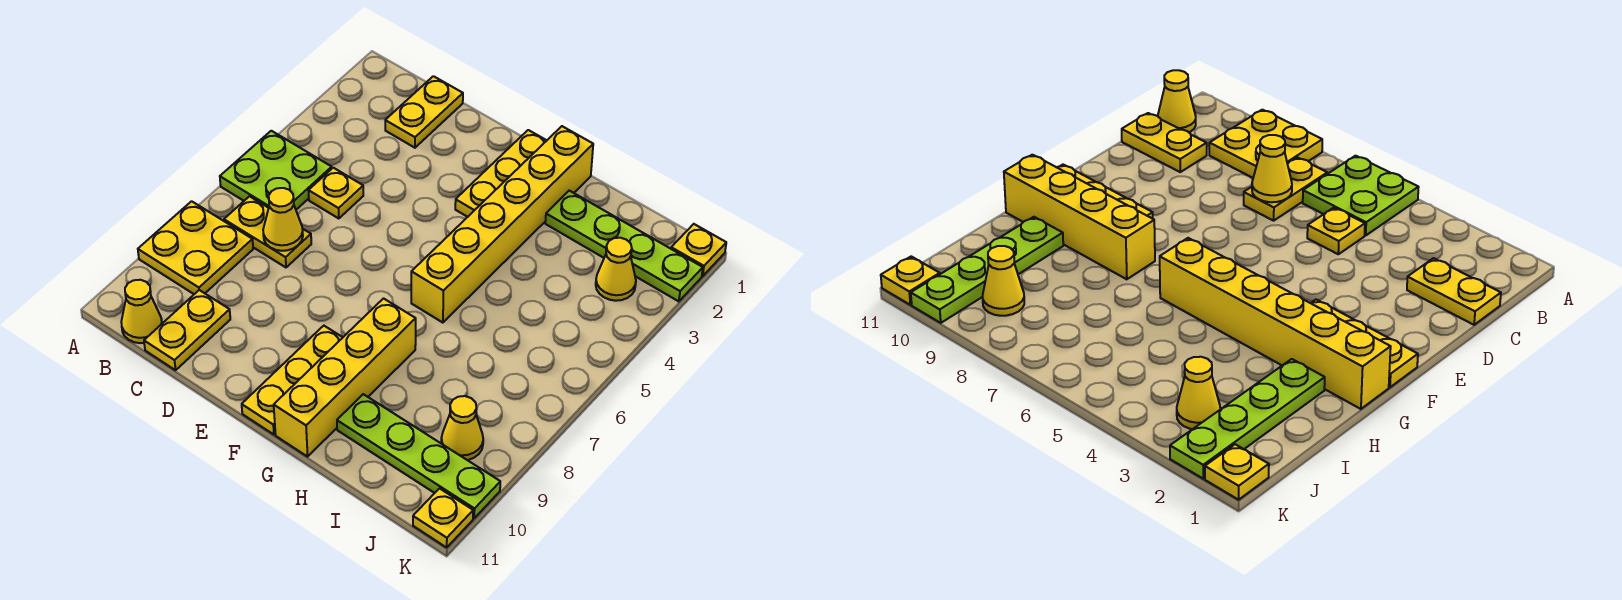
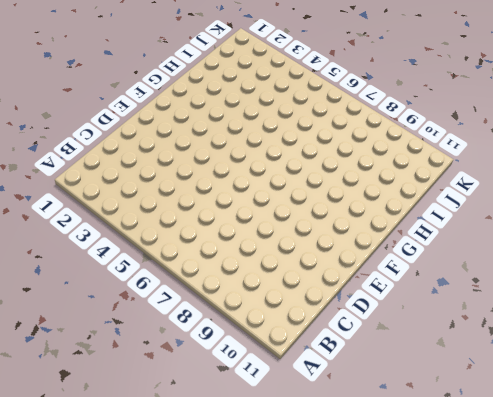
none -> lime 2x2 plate [220,131,332,210]
none -> yellow 2x2 plate [138,201,253,294]
none -> yellow 1x2 plate [224,196,311,267]

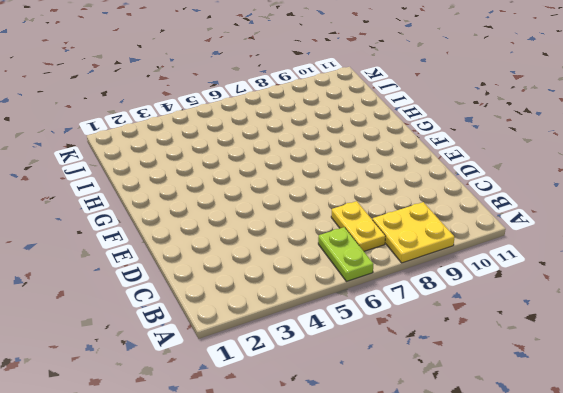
lime 1x2 plate [318,227,373,281] -> lime 2x2 plate [220,131,332,210]
none -> yellow 1x1 cone [121,280,162,343]
none -> yellow 1x2 plate [385,76,463,148]
none -> yellow 1x1 plate [308,168,363,219]

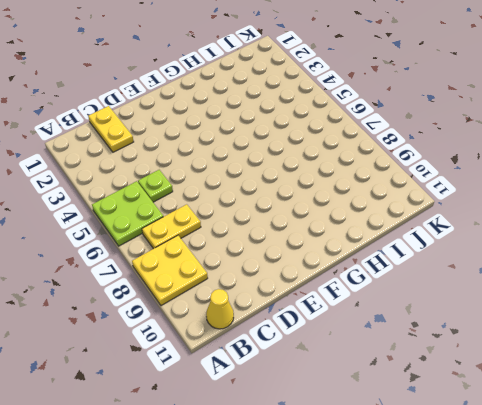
lime 1x1 plate [138,170,173,202] -> yellow 1x1 plate [308,168,363,219]
none -> yellow 1x2 plate [144,290,230,370]
none -> yellow 1x3 plate [455,130,547,217]
none -> yellow 1x3 plate [242,326,343,435]

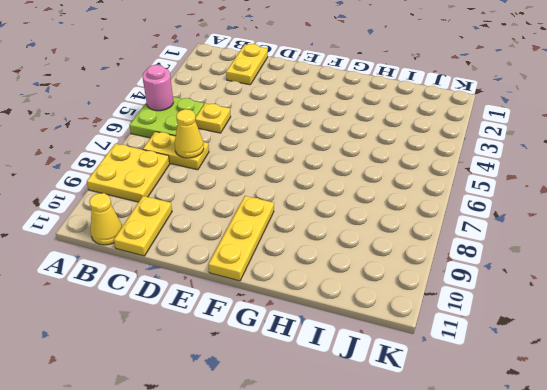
pink 1x1 round brick [143,65,173,111] -> none
none -> yellow 1x3 plate [455,130,547,217]
none -> yellow 1x6 brick [411,126,593,323]
none -> yellow 1x4 brick [274,299,416,457]

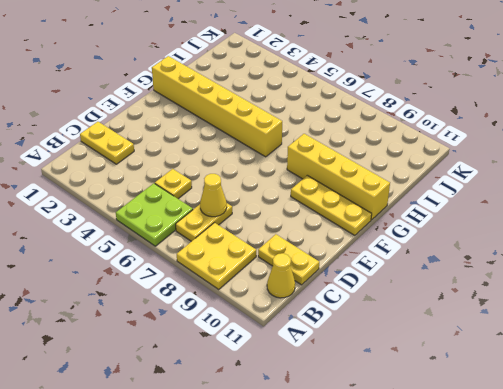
none -> yellow 1x3 plate [455,130,547,217]
none -> lime 1x4 plate [545,191,703,301]
none -> lime 1x4 plate [337,394,500,518]

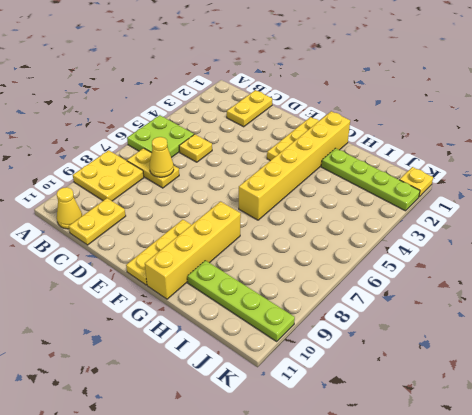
none -> yellow 1x1 cone [596,238,636,301]
none -> yellow 1x1 cone [441,396,483,460]
none -> yellow 1x1 plate [413,489,473,547]

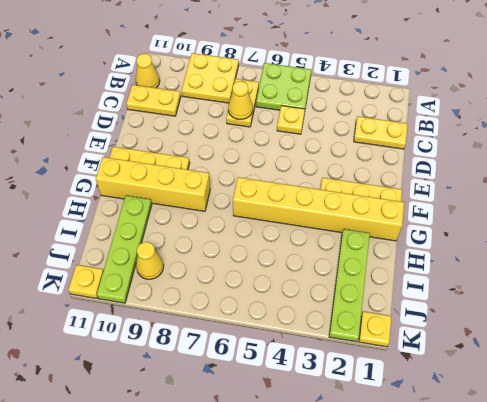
none -> yellow 1x1 cone [596,238,636,301]

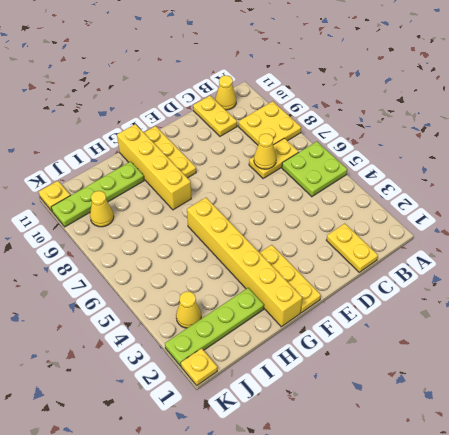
none -> yellow 1x1 plate [308,168,363,219]

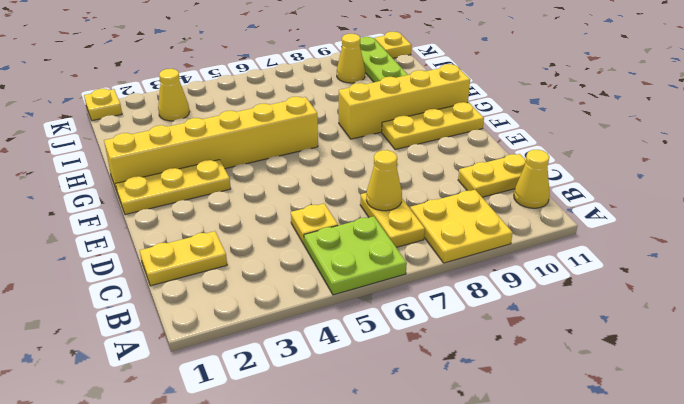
none -> lime 1x4 plate [545,191,703,301]

